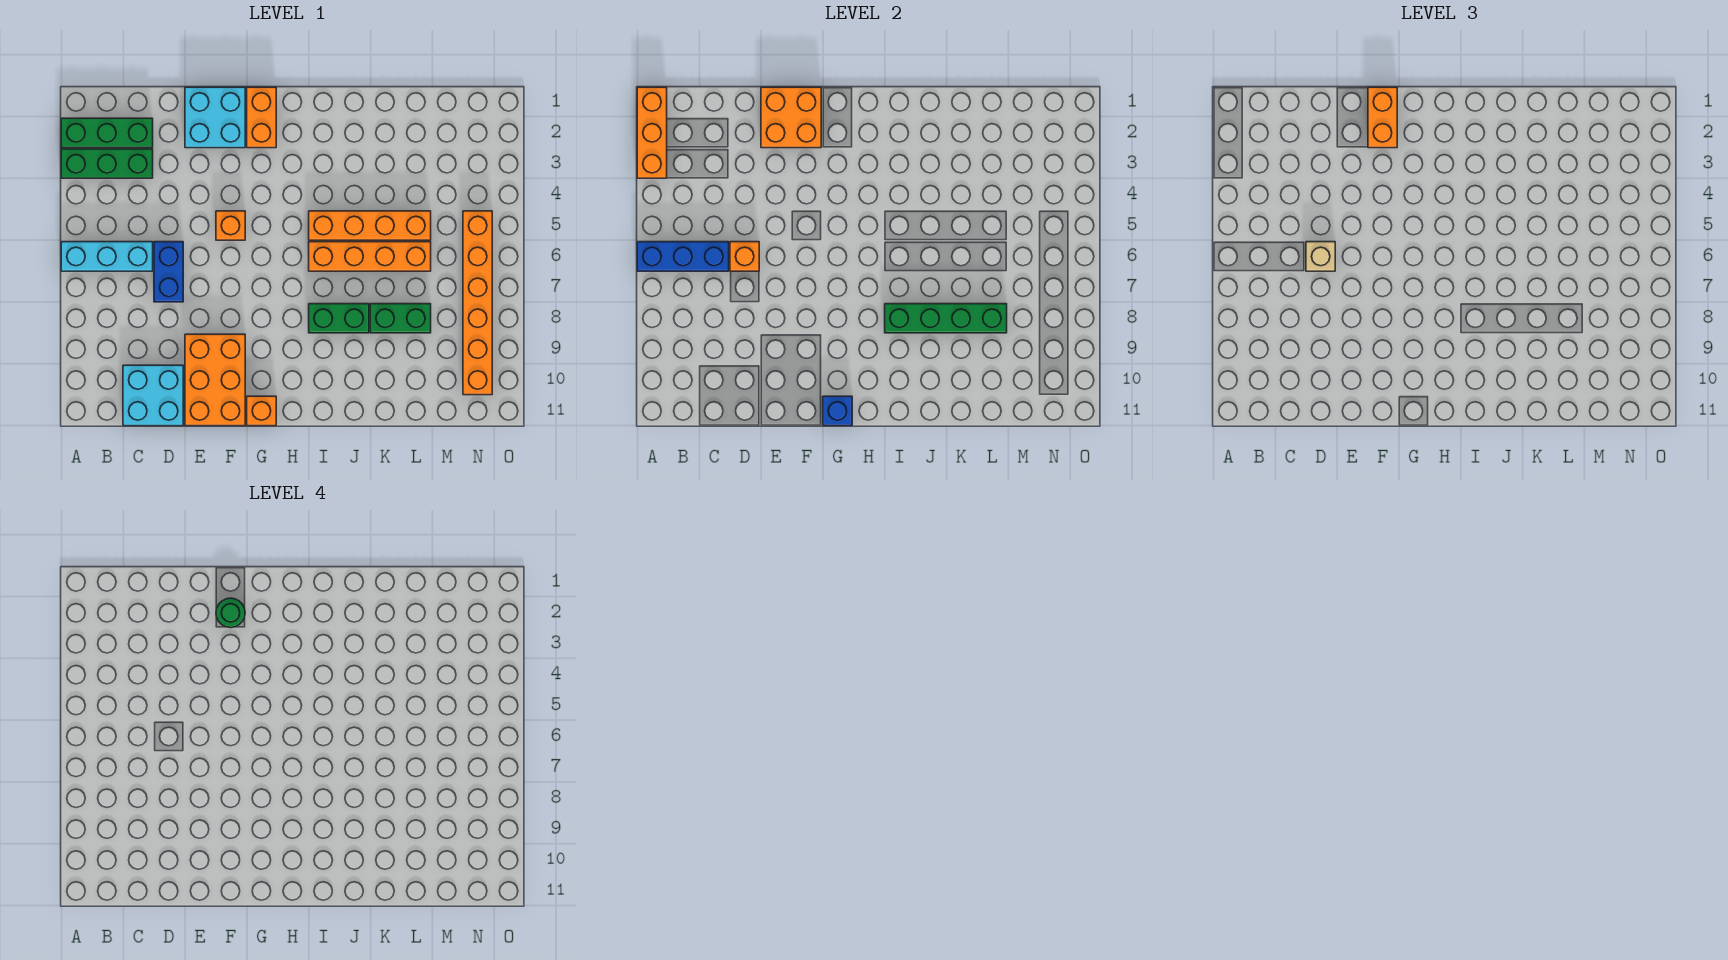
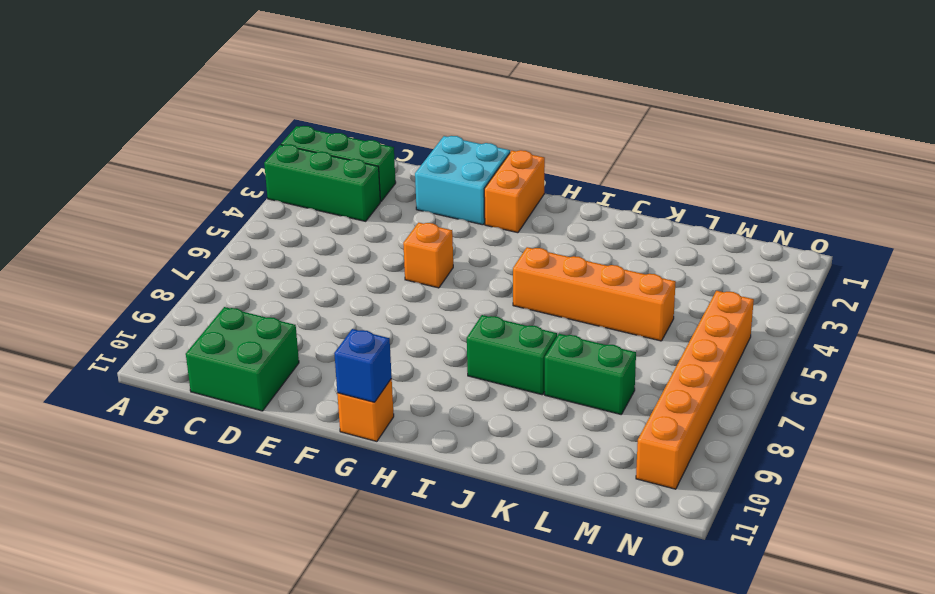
green 2x2 brick [186,307,299,411] -> cyan 2x2 brick [123,365,183,426]
none -> cyan 1x3 brick [61,242,153,271]
none -> blue 1x2 brick [154,242,183,302]
none -> orange 2x3 brick [185,334,245,426]

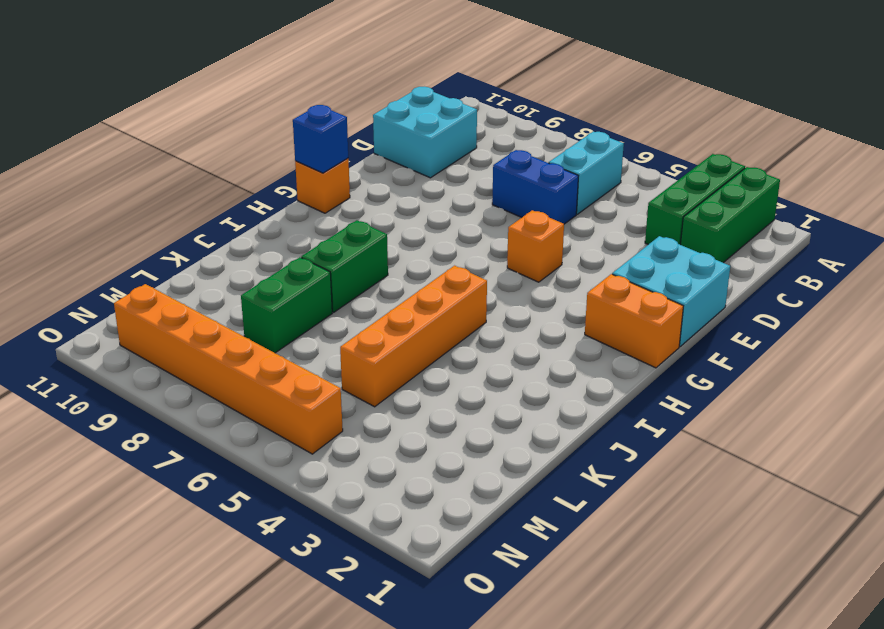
cyan 1x2 brick [549,132,624,214] -> cyan 1x3 brick [61,242,153,271]
none -> orange 2x3 brick [185,334,245,426]
none -> orange 1x4 brick [309,242,431,271]
none -> orange 1x3 brick [637,87,667,178]

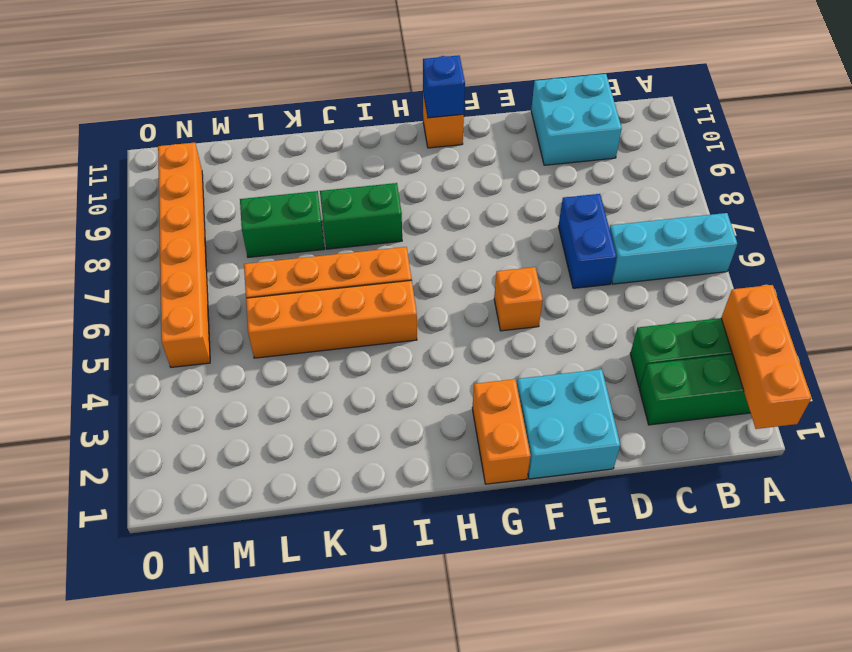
none -> orange 2x3 brick [185,334,245,426]
none -> blue 1x3 brick [637,242,729,271]
none -> orange 1x1 brick [730,242,759,271]

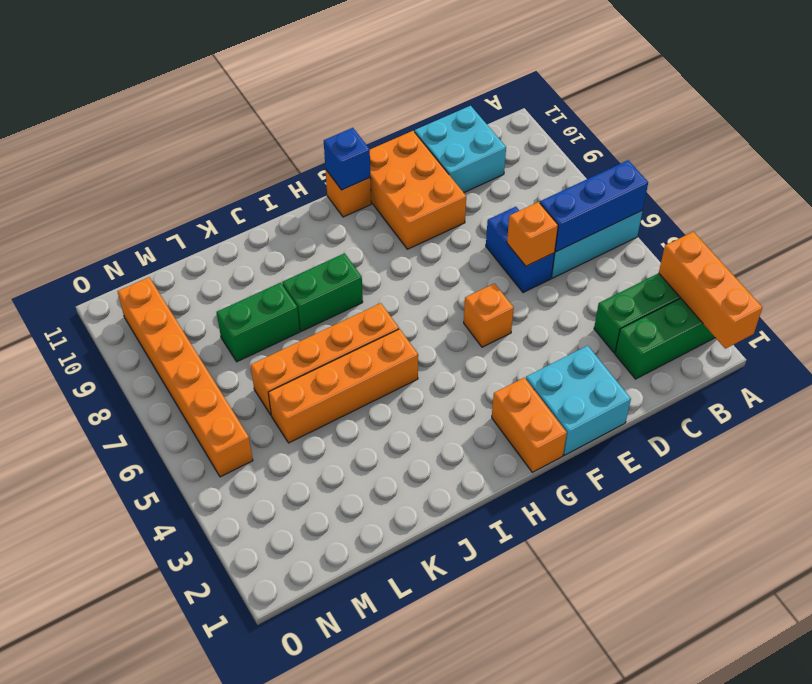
none -> orange 2x2 brick [761,87,821,148]
none -> green 1x4 brick [885,304,1007,333]
none -> tan 1x1 brick [1306,242,1335,271]

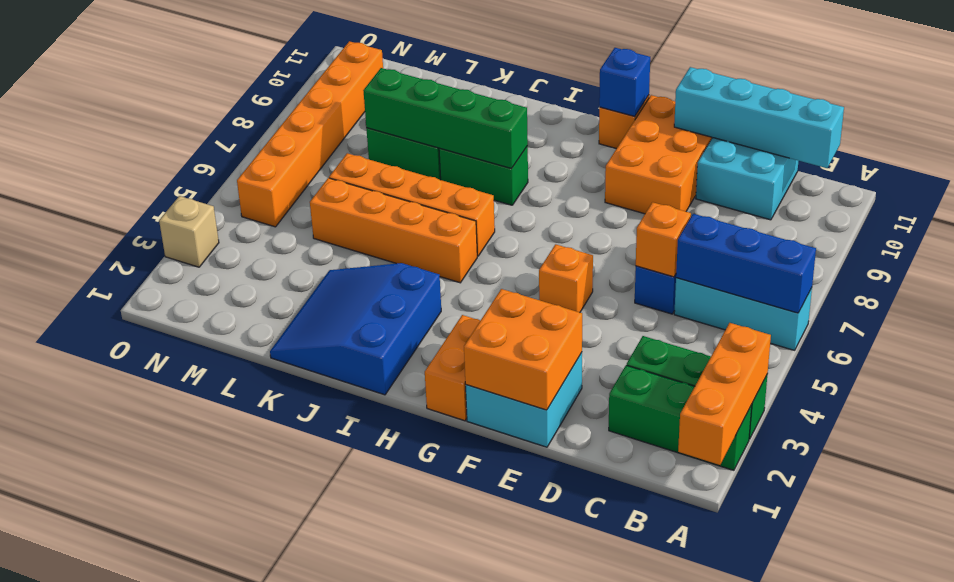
cyan 1x4 brick [674,67,844,168] -> none
blue 3x3 slope [270,263,441,395] -> none
tan 1x1 brick [159,196,219,267] -> tan 1x1 brick moved to [1306,242,1335,271]
none -> orange 1x2 brick [1368,87,1397,148]
none -> green 1x1 round brick [216,598,245,628]

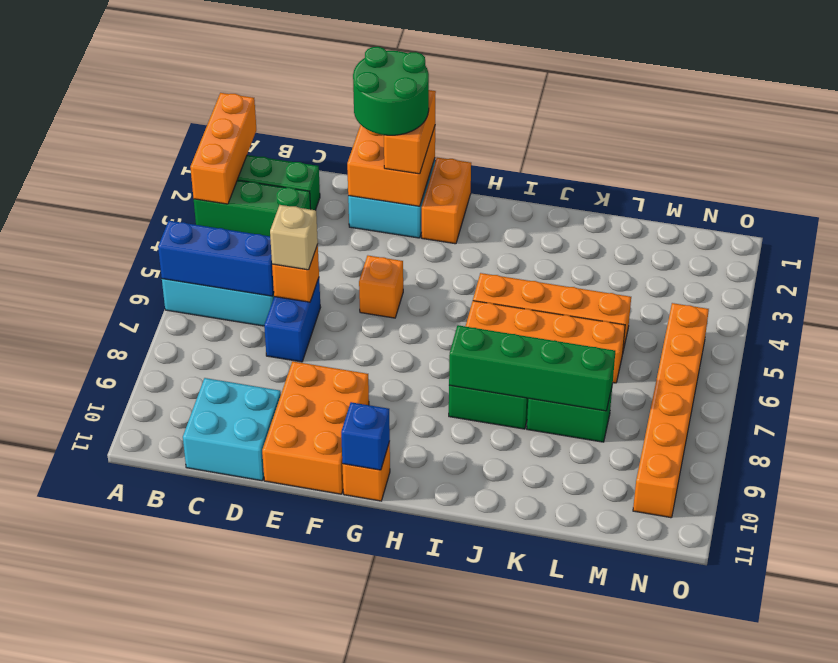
green 2x2 round brick [353,47,429,135] -> green 1x1 round brick [216,598,245,628]

